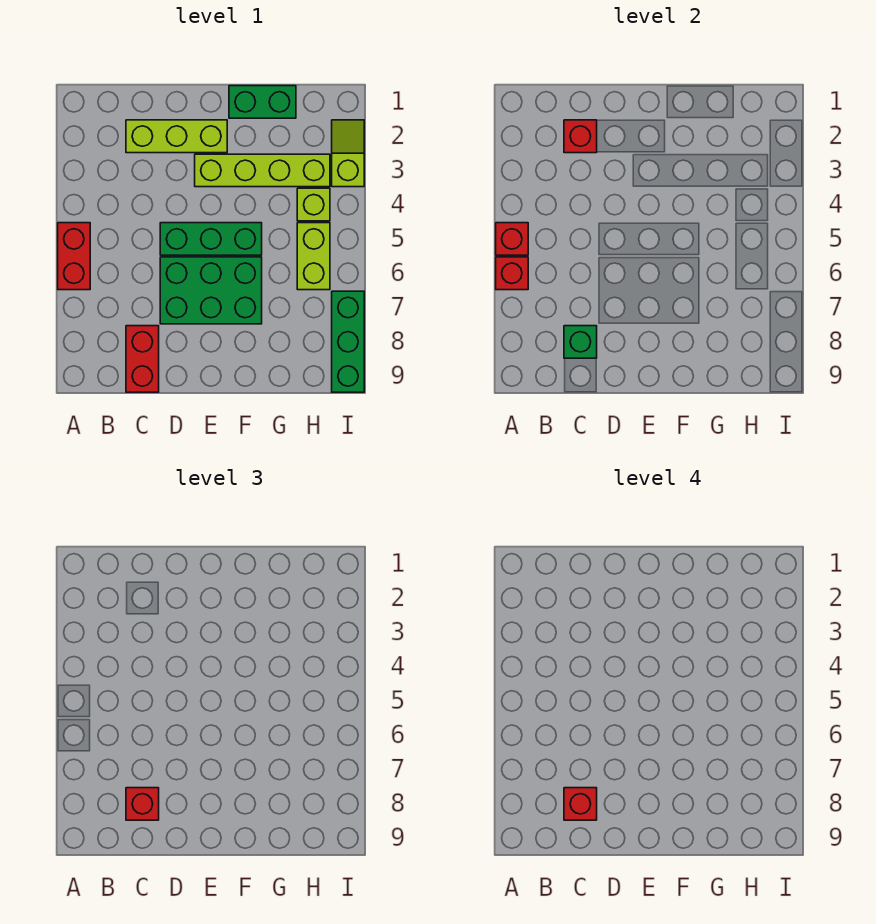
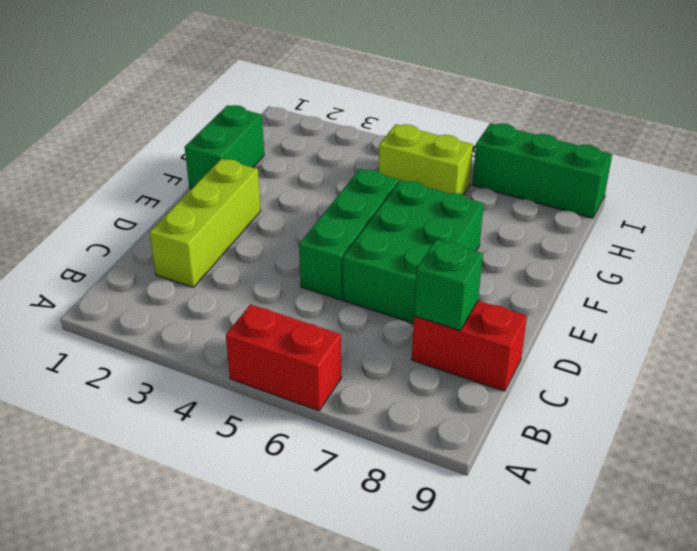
none -> lime 1x4 brick [195,154,330,187]
none -> lime 1x1 brick [297,188,330,221]
none -> lime 1x2 slope [332,120,364,187]

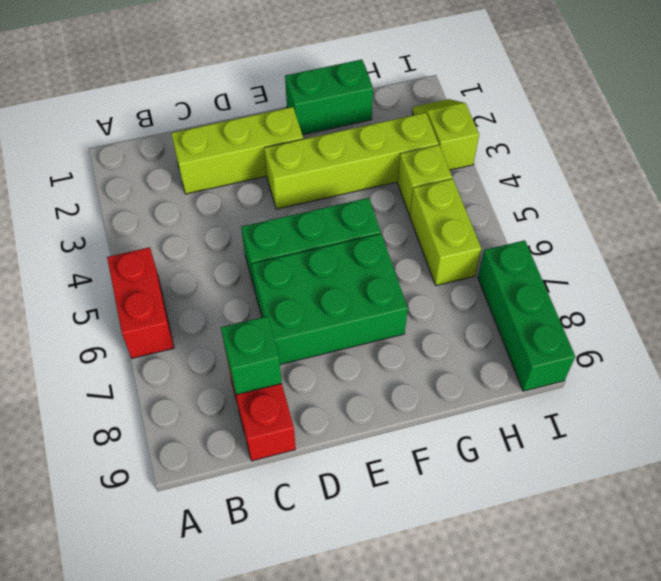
none -> red 1x1 brick [496,223,528,255]
none -> red 1x1 brick [496,257,528,290]
none -> red 1x1 brick [564,120,597,153]

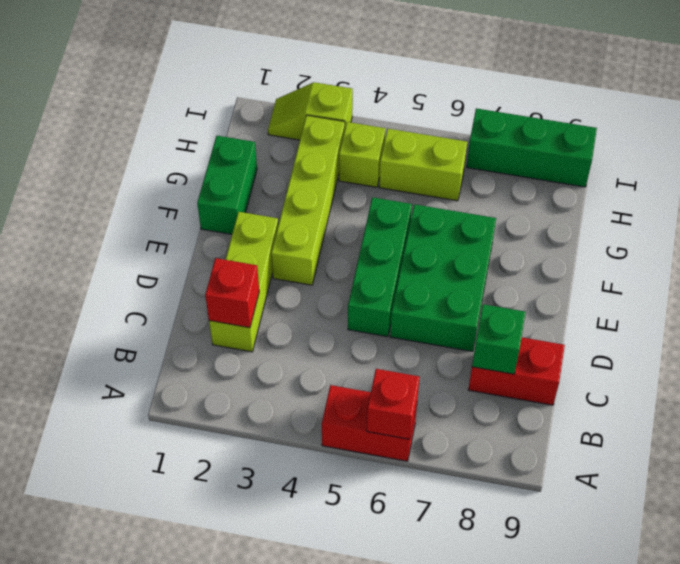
none -> red 1x1 brick [496,223,528,255]
none -> red 1x1 brick [126,788,159,820]
none -> red 1x1 brick [564,788,597,820]

